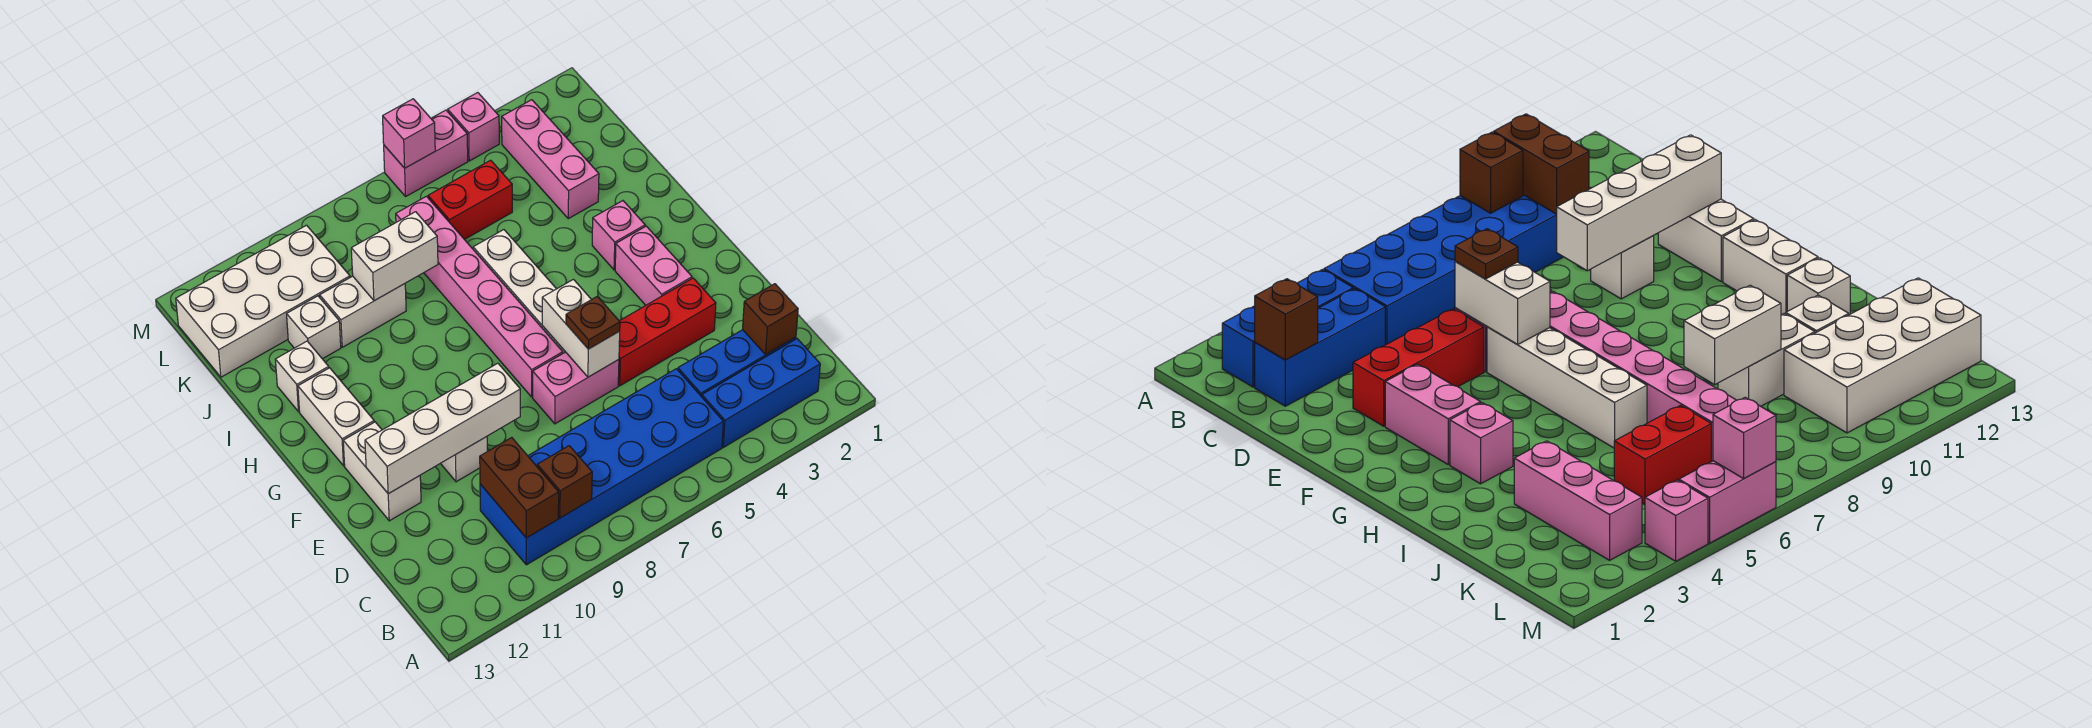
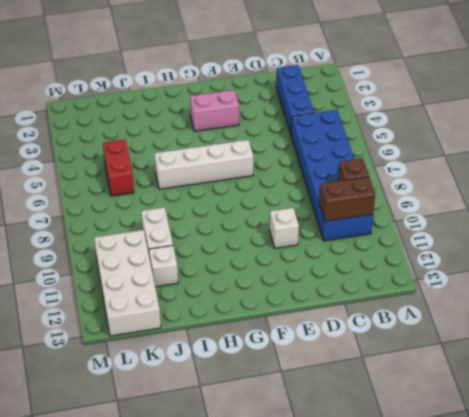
none -> blue 1x3 brick [702,339,820,447]
none -> red 1x3 brick [618,278,716,386]
none -> pink 1x2 brick [533,352,619,424]

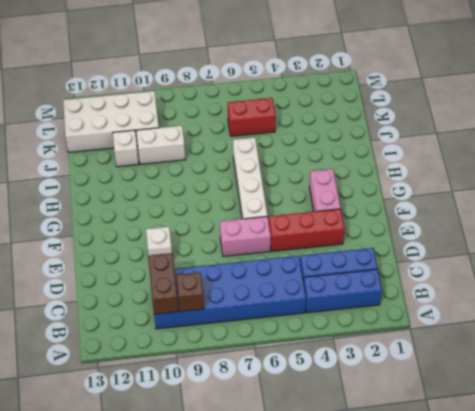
none -> white 1x2 brick [343,422,421,521]
none -> pink 1x6 brick [396,196,563,397]
none -> white 1x2 brick [298,368,374,466]

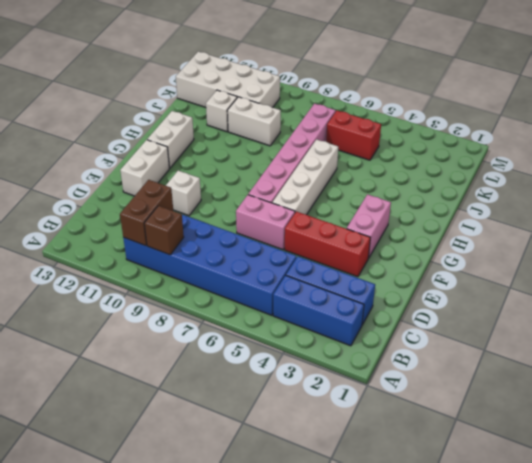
none -> pink 1x1 brick [592,201,645,270]
none -> white 1x1 brick [275,341,329,412]
none -> pink 1x3 brick [502,100,599,219]

